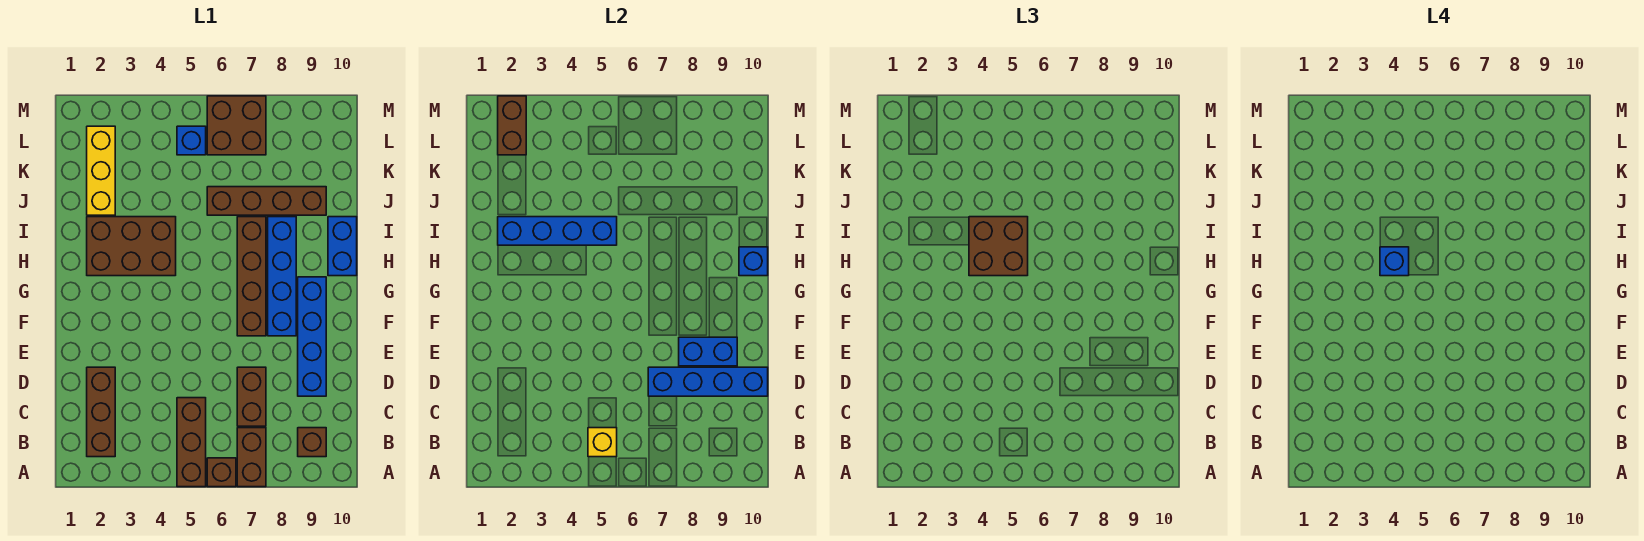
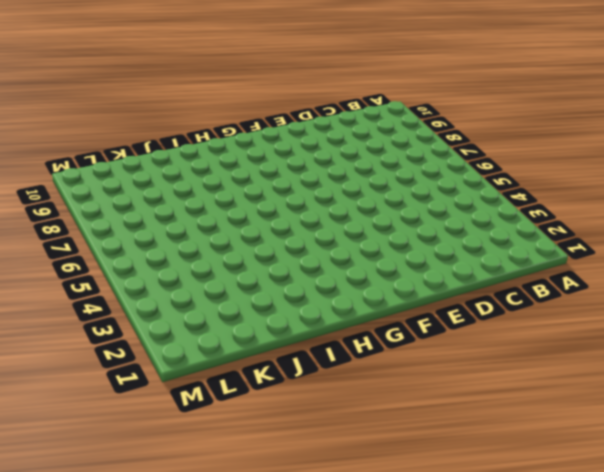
none -> brown 1x3 brick [177,398,206,487]
none -> brown 1x1 brick [207,458,236,487]
none -> brown 1x2 brick [237,428,266,487]

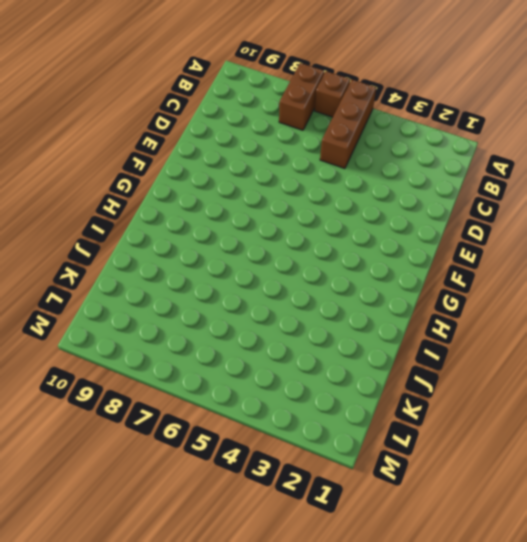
none -> brown 1x3 brick [87,367,115,457]
none -> brown 1x1 brick [298,428,326,457]
none -> brown 1x2 brick [237,367,266,426]

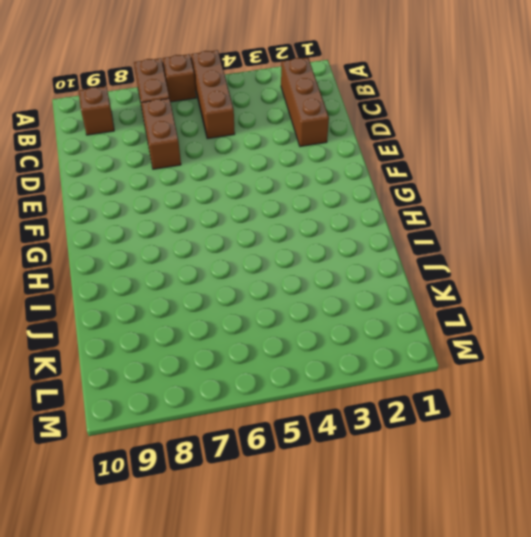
none -> blue 1x4 brick [298,277,326,396]
none -> brown 1x4 brick [237,217,266,336]
none -> blue 1x4 brick [268,217,296,336]

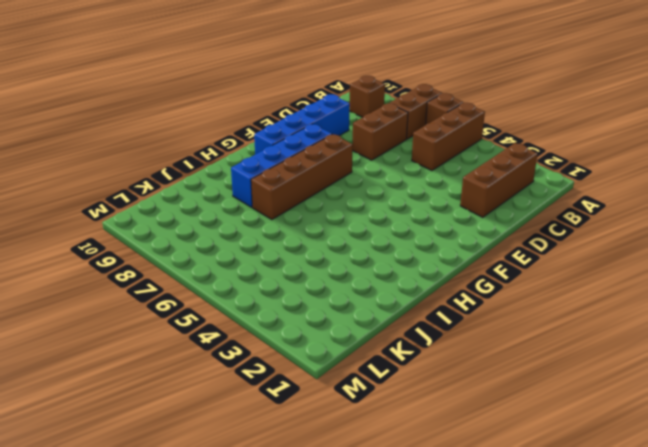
none -> brown 2x3 brick [87,217,176,276]
none -> blue 1x2 brick [328,217,357,276]
none -> yellow 1x3 brick [87,126,115,215]

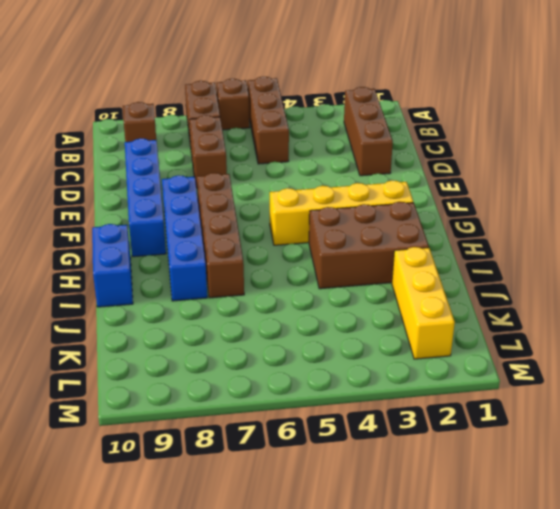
yellow 1x4 brick [270,180,413,245] -> none
none -> brown 1x4 brick [207,187,326,215]
none -> blue 1x1 brick [177,126,206,155]
none -> brown 2x2 brick [207,96,266,155]

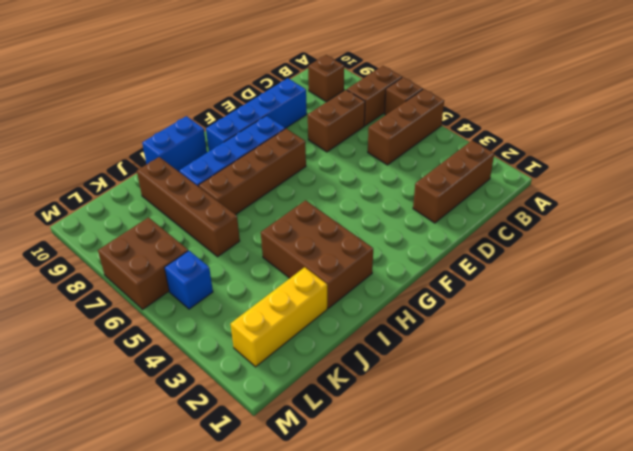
none -> yellow 1x1 brick [588,428,617,457]
none -> blue 1x4 brick [648,367,768,396]
none -> blue 1x2 brick [679,337,737,366]

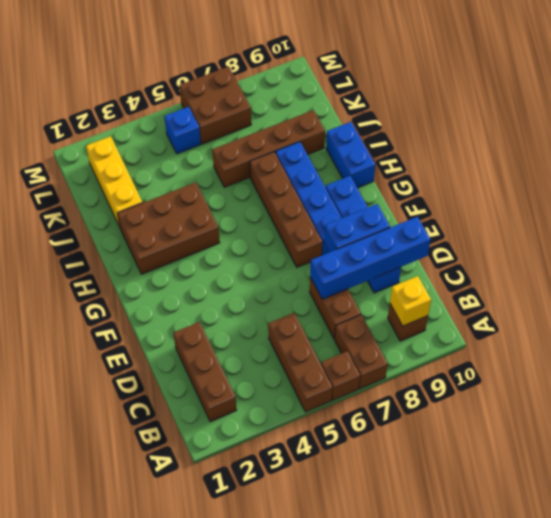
yellow 1x1 brick [390,276,431,326] -> yellow 1x1 brick moved to [588,428,617,457]
none -> blue 1x1 brick [739,247,768,276]
none -> blue 1x4 brick [498,217,617,245]
none -> brown 1x2 brick [498,96,526,155]

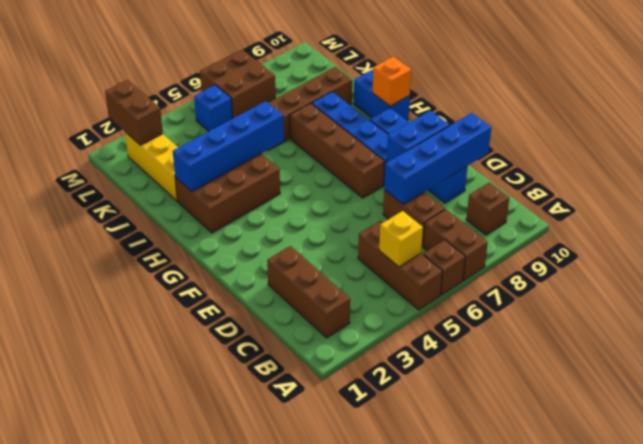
orange 1x1 brick [372,56,411,106] -> blue 1x1 brick [739,247,768,276]
none -> brown 2x2 brick [969,217,1028,276]
none -> blue 1x1 brick [1380,247,1409,276]

